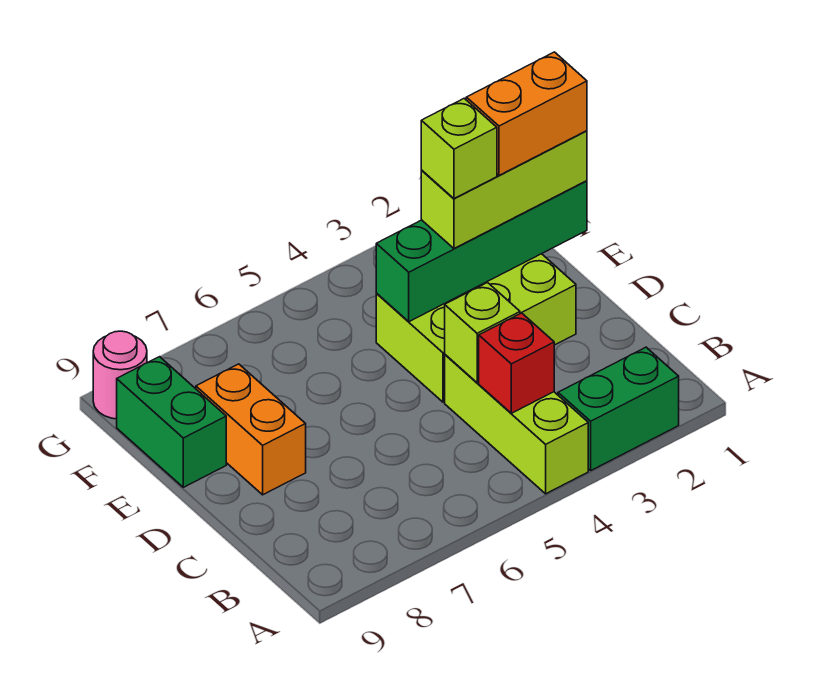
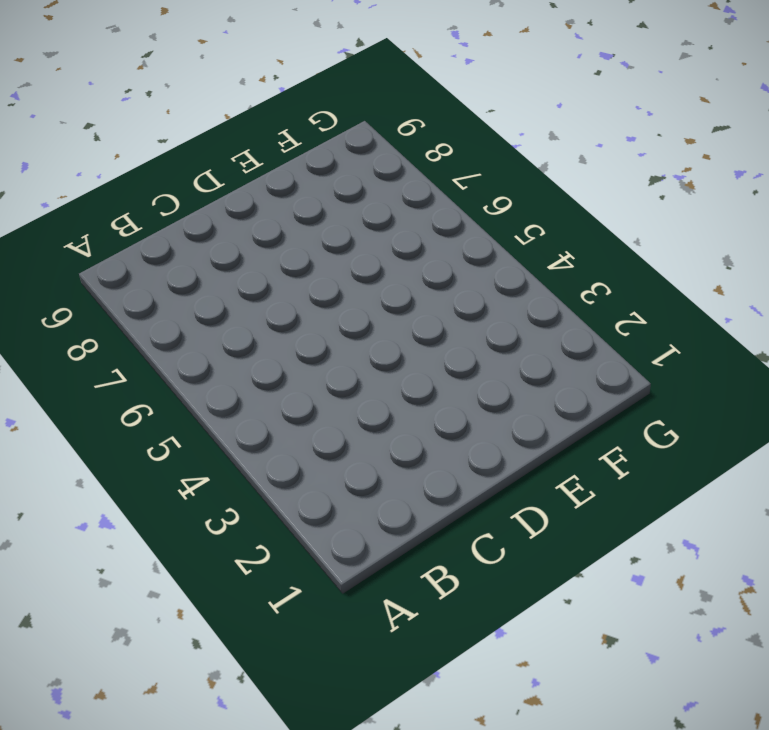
none -> green 1x2 brick [558,347,679,470]
none -> lime 1x3 brick [445,355,588,494]
none -> lime 2x3 brick [376,254,576,402]

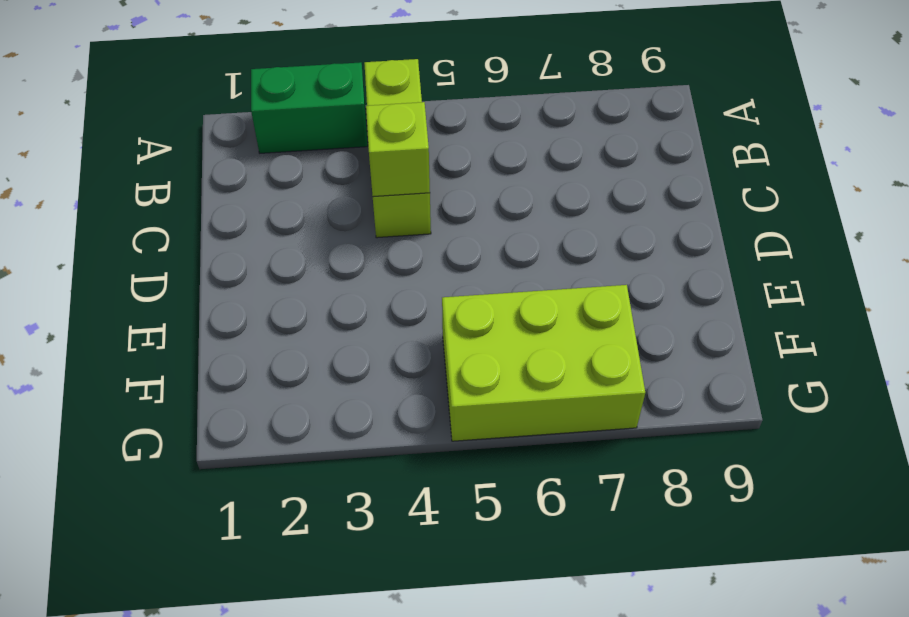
lime 2x3 brick [442,285,645,441] -> lime 2x3 brick moved to [376,254,576,402]
none -> orange 1x2 brick [196,364,306,495]
none -> green 1x2 brick [117,357,226,487]
none -> pink 1x1 round brick [93,331,147,419]

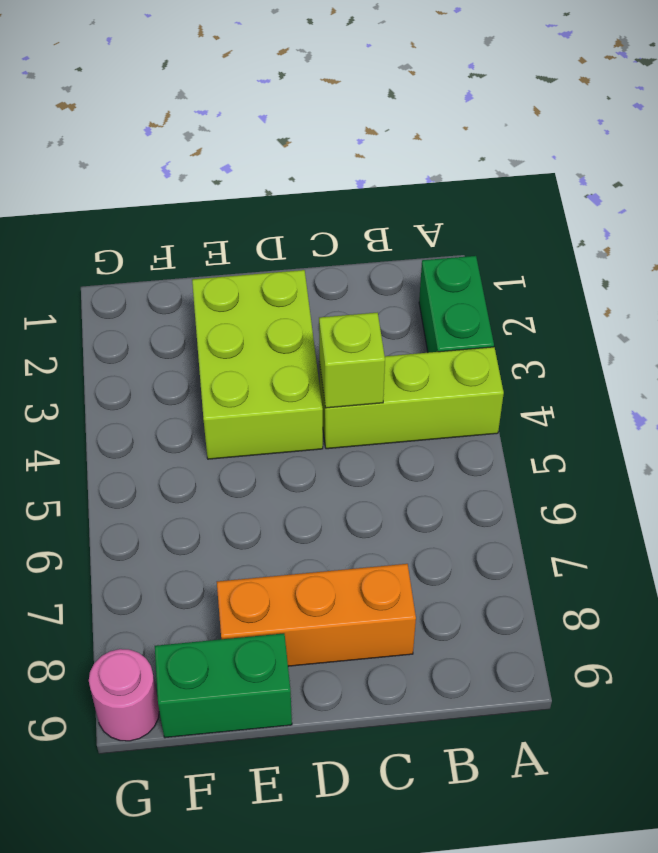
orange 1x3 brick [217,564,416,666] -> orange 1x2 brick [196,364,306,495]
none -> red 1x1 brick [479,313,554,413]
none -> green 1x4 brick [376,181,587,322]
none -> lime 1x3 brick [421,131,587,248]

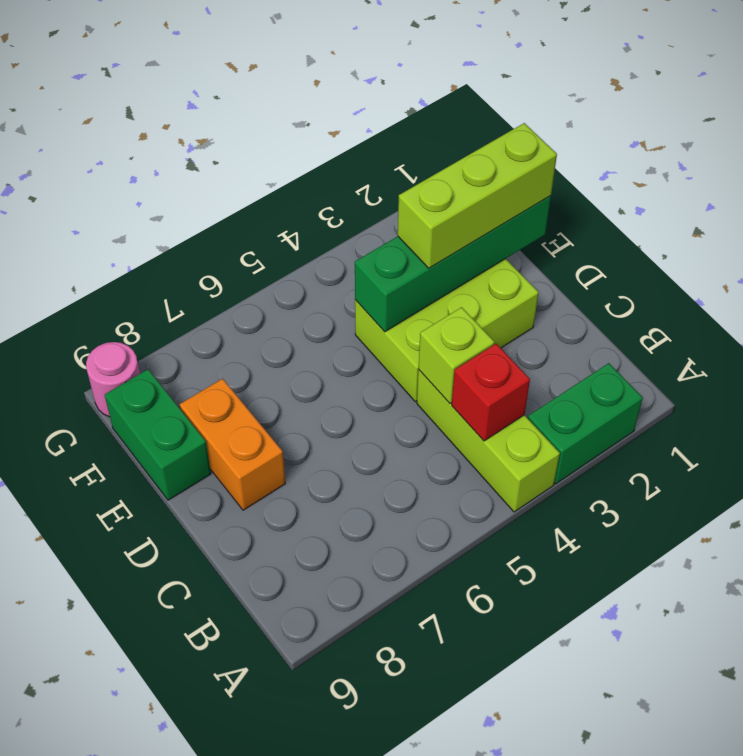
none -> orange 1x2 brick [466,52,587,175]
none -> lime 1x1 brick [421,98,497,199]

